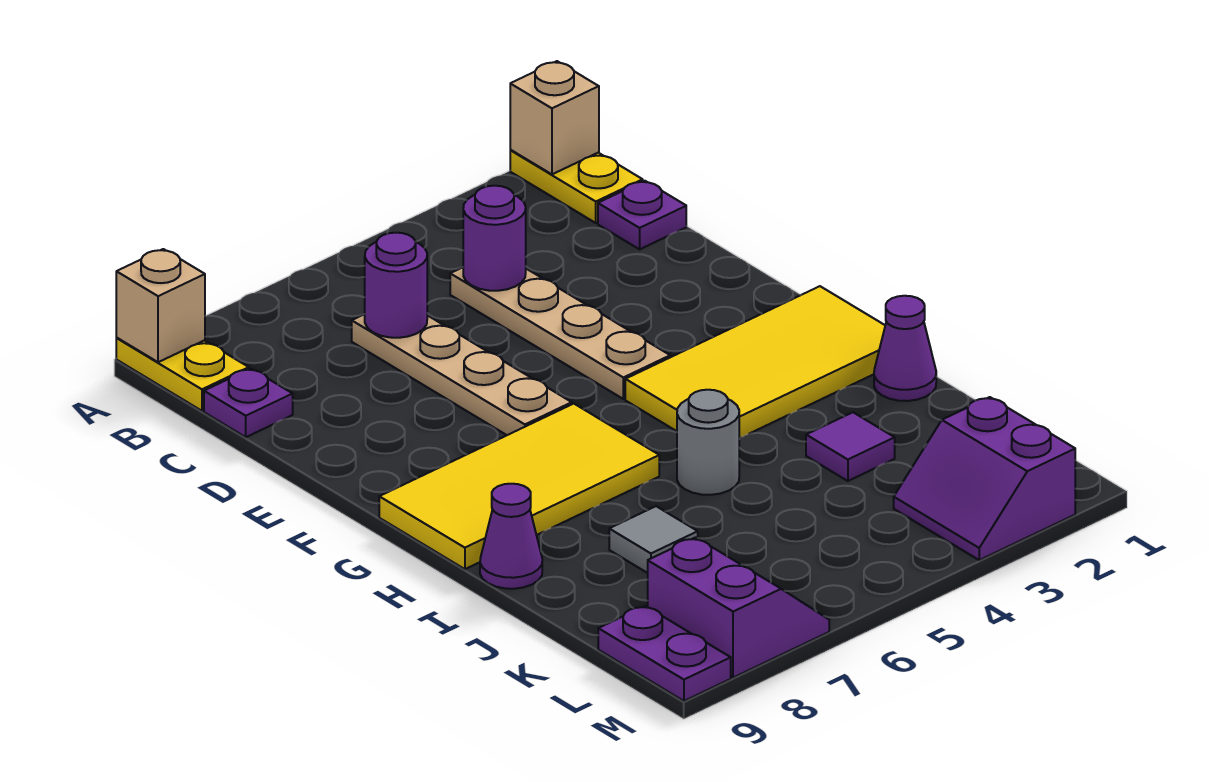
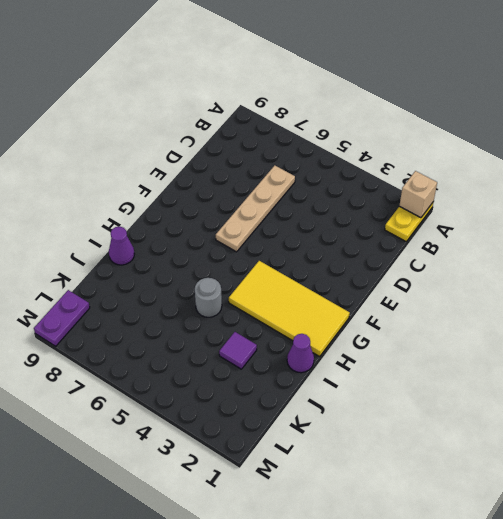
none -> yellow 1x2 plate [116,338,249,411]
none -> purple 1x1 plate [598,181,686,249]
none -> tan 1x4 plate [450,267,670,399]

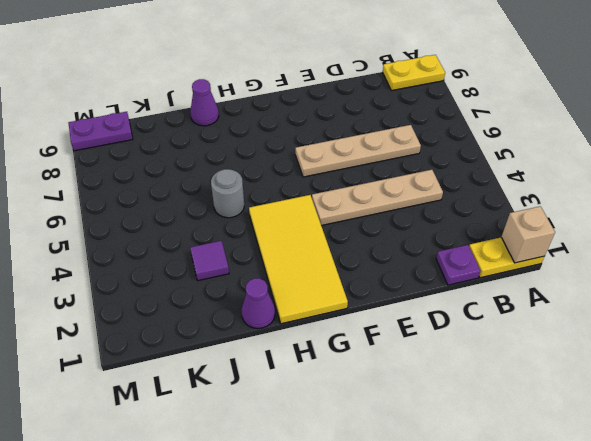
none -> purple 1x1 plate [204,369,293,437]
none -> yellow 2x4 tile [379,404,659,569]
none -> grey 1x1 tile [609,506,698,573]

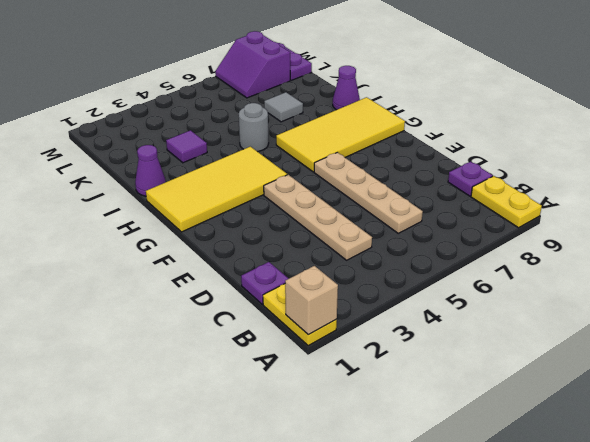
none -> purple 2x2 slope [894,397,1075,560]
none -> tan 1x1 brick [116,249,205,362]
none -> purple 1x1 round brick [463,186,526,291]

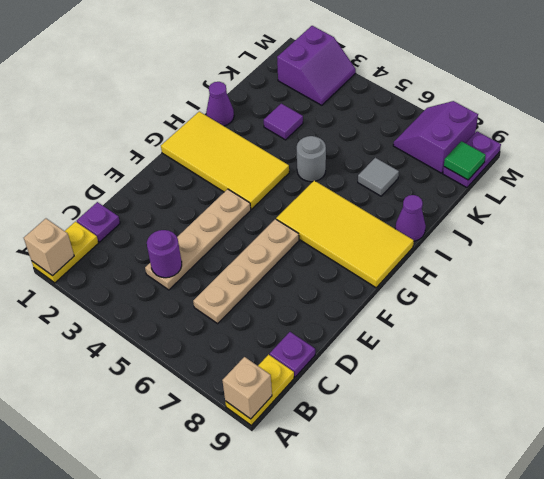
green 1x1 tile [444,141,486,180] -> none
none -> purple 1x1 round brick [365,233,427,338]

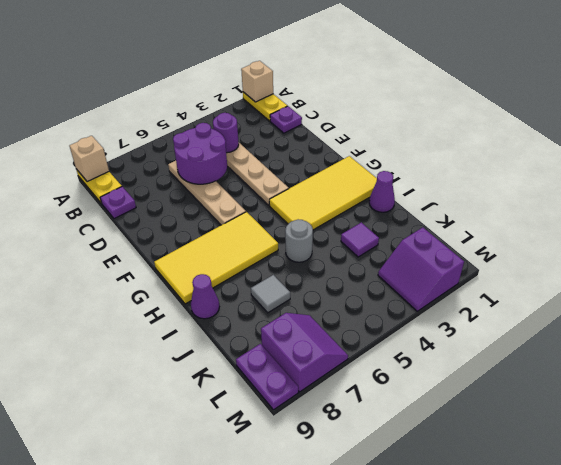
purple 2x2 round brick [173,123,227,184] -> purple 1x1 round brick [365,233,427,338]

